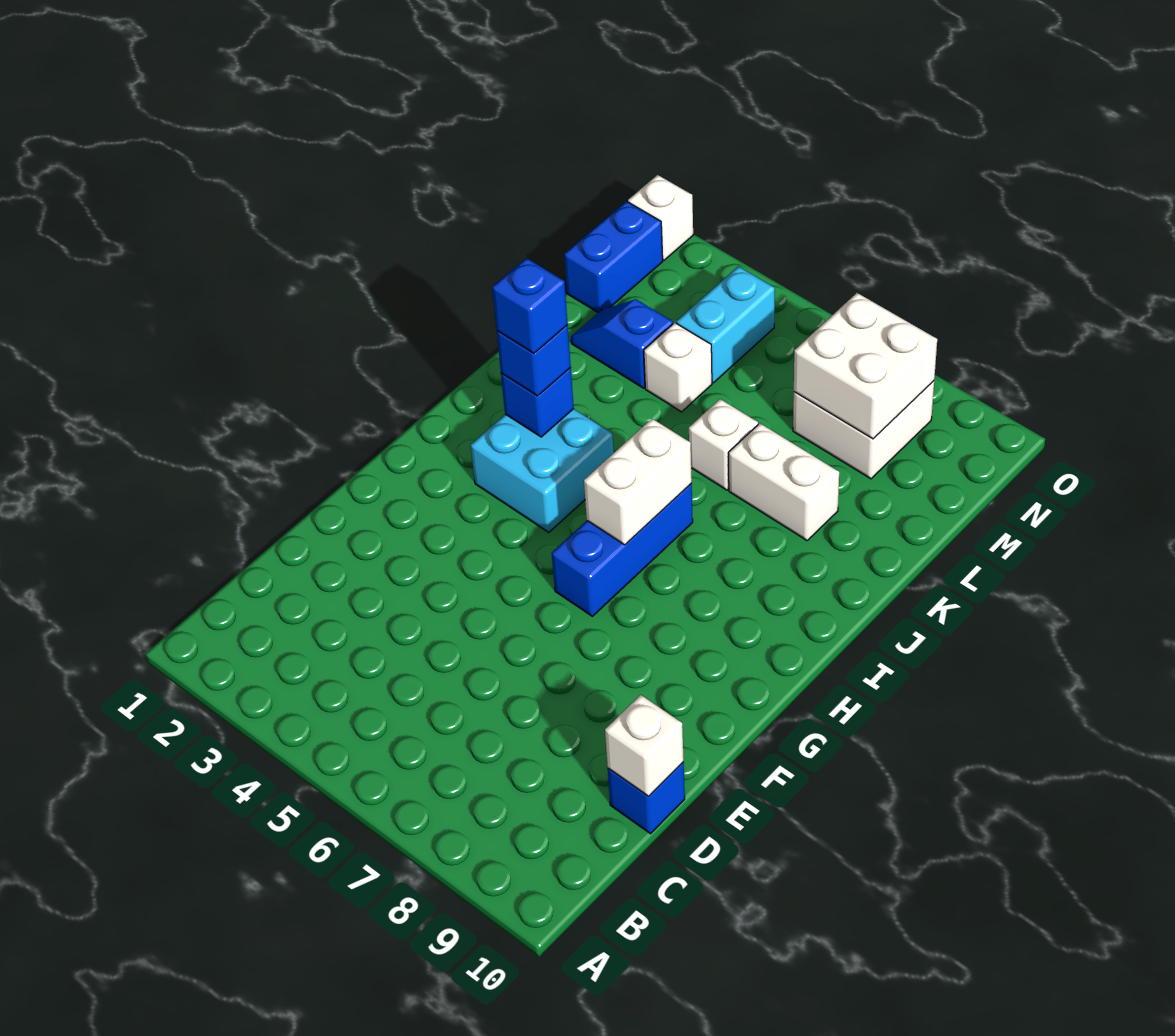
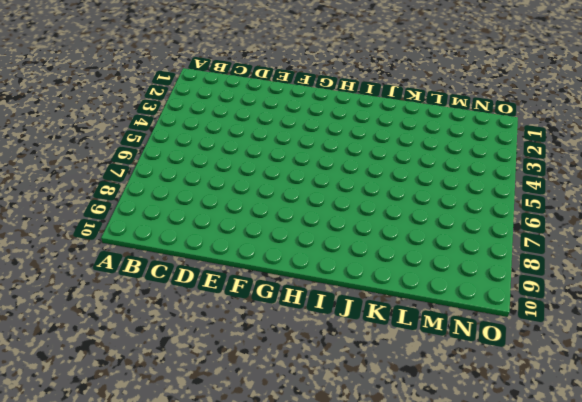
none -> blue 1x1 brick [608,762,685,834]
none -> blue 1x3 brick [552,484,693,616]
none -> cyan 2x2 brick [471,409,614,532]

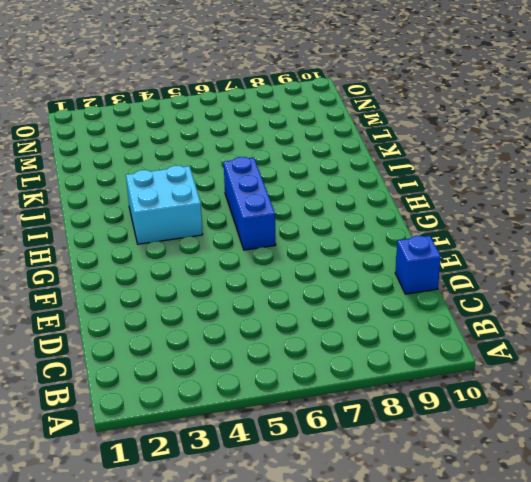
none -> white 1x1 brick [689,399,758,490]
none -> white 1x2 brick [729,423,839,540]
none -> blue 1x2 slope [571,299,673,388]

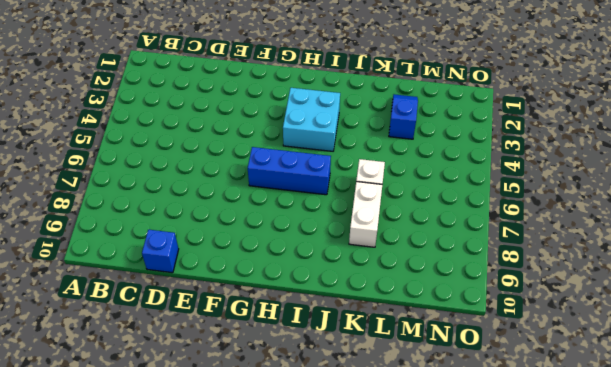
none -> white 1x1 brick [644,323,712,412]
none -> blue 1x2 brick [564,201,663,312]
none -> cyan 1x2 brick [676,266,775,383]

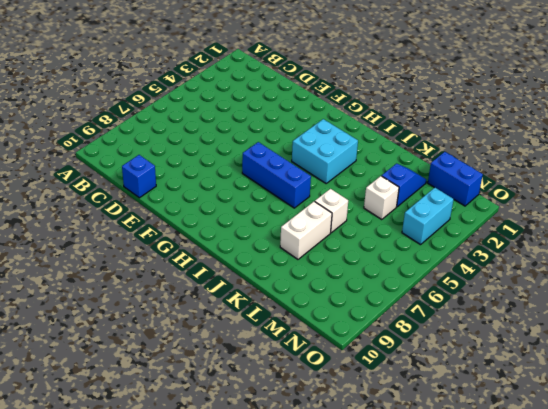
cyan 1x2 brick [402,188,454,245] -> cyan 1x2 brick turned to [676,266,775,383]
none -> white 2x2 brick [793,381,934,479]
none -> white 1x1 brick [628,175,693,260]
none -> white 1x1 brick [605,695,684,796]

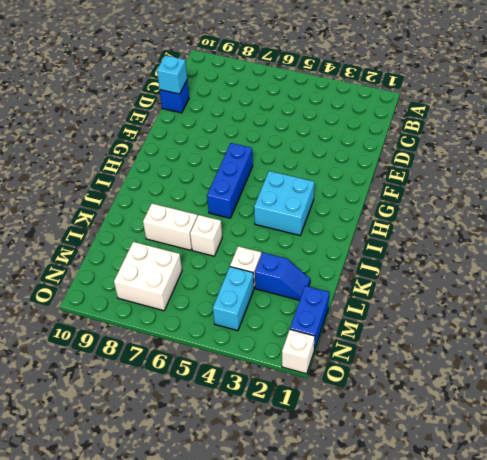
cyan 1x1 brick [157,55,187,94] -> white 1x1 brick [605,695,684,796]
none -> white 1x2 brick [584,419,692,545]
none -> blue 1x1 brick [501,368,574,437]
none -> white 2x2 brick [794,293,937,439]

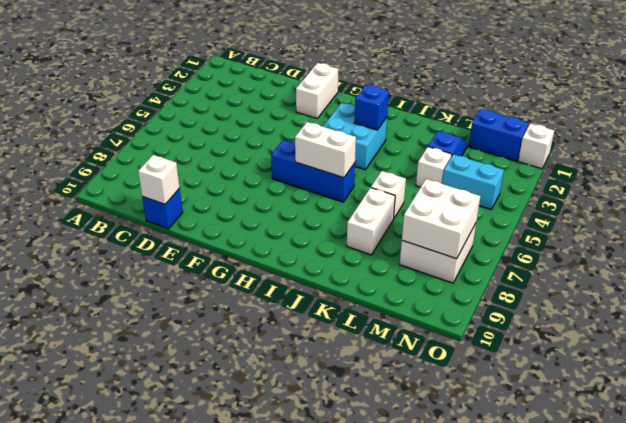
white 1x2 brick [296,63,338,118] -> none
none -> blue 1x1 brick [497,325,571,396]
none -> blue 1x1 brick [492,258,568,354]

